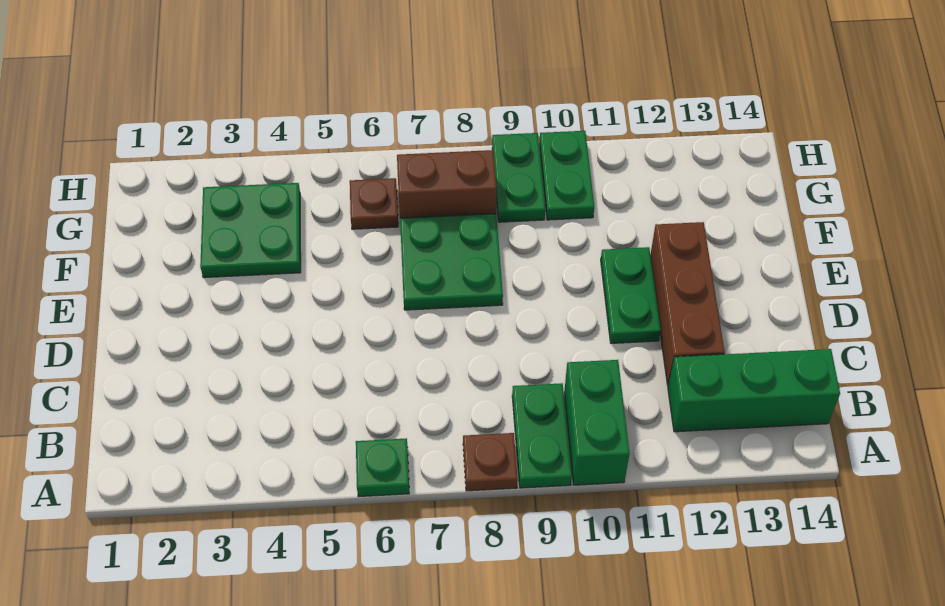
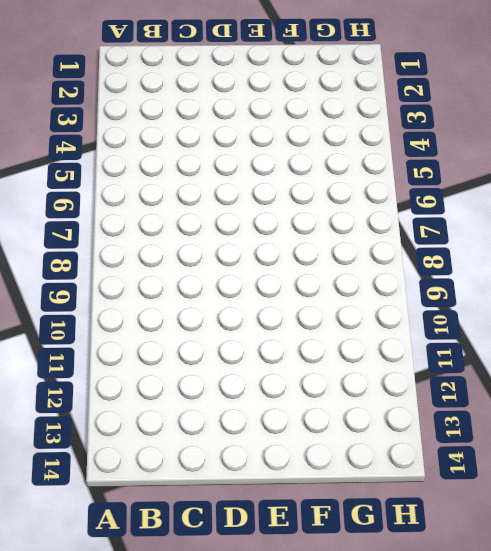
none -> green 1x1 plate [356,438,409,497]
none -> brown 1x1 plate [463,433,518,491]
none -> green 1x2 plate [512,383,572,488]

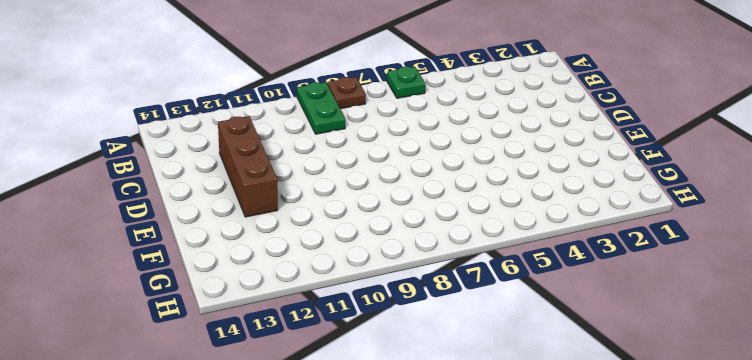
none -> green 1x2 brick [564,360,630,485]
none -> green 1x3 brick [668,349,840,432]
none -> green 1x2 plate [601,247,661,343]

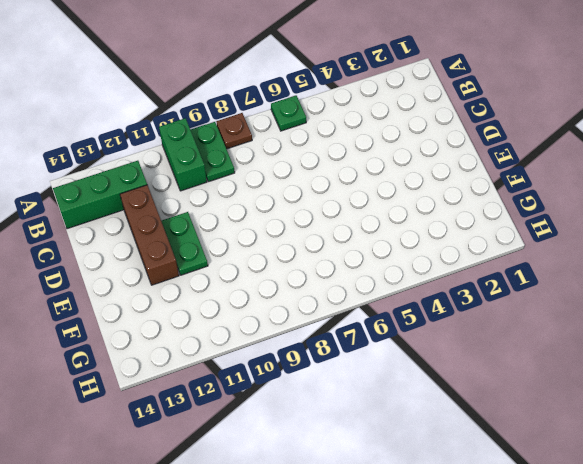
none -> green 2x2 plate [400,214,503,310]
none -> green 2x2 plate [200,183,301,278]
none -> brown 1x1 plate [350,178,398,229]

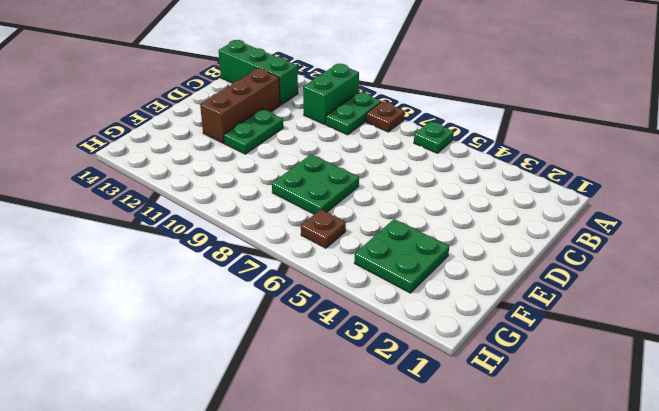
none -> brown 1x2 brick [397,150,497,218]
none -> green 1x2 plate [492,133,545,222]
none -> green 1x2 plate [539,131,594,220]

